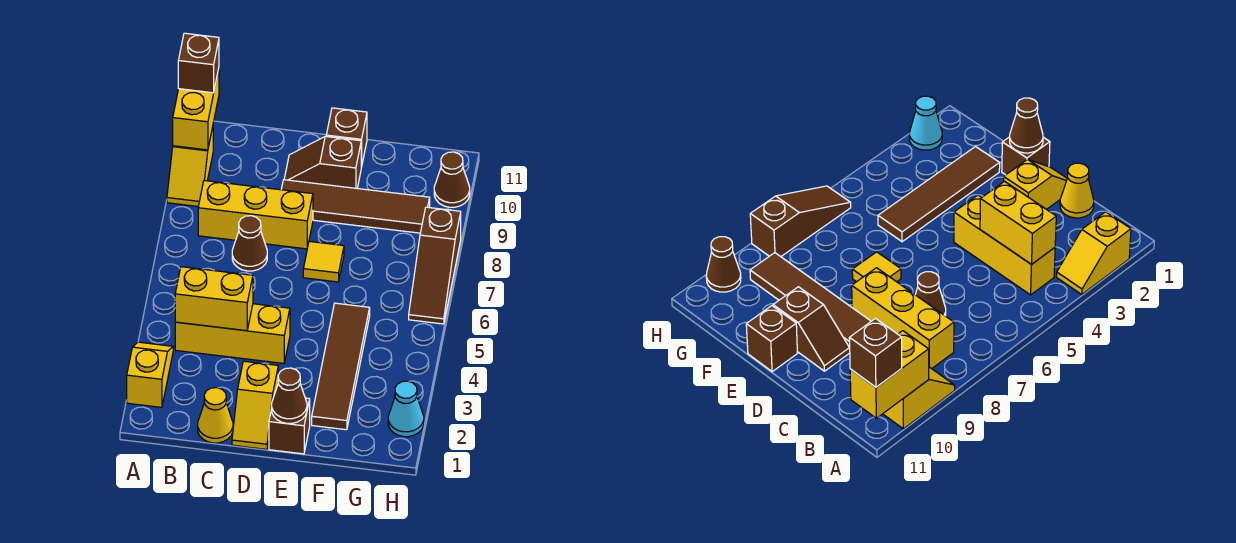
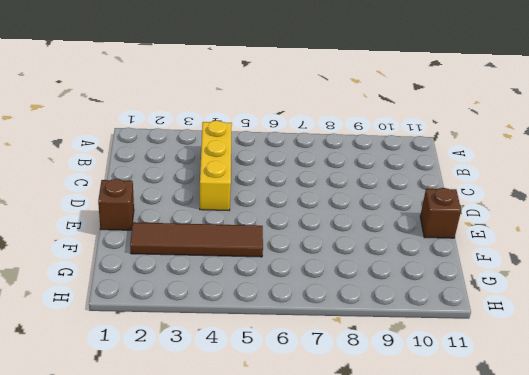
none -> yellow 1x2 slope [127,342,173,407]
none -> yellow 1x2 slope [167,127,213,206]
none -> yellow 1x3 brick [198,180,313,249]

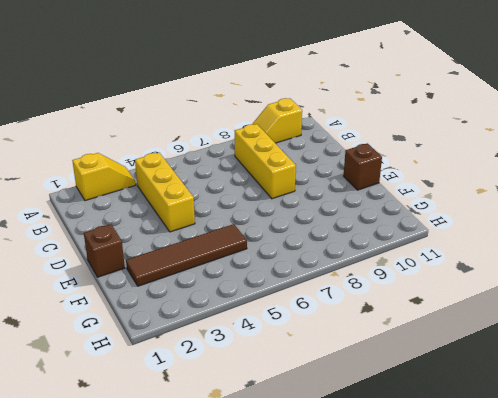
none -> yellow 1x1 cone [198,388,233,443]
none -> brown 1x1 cone [232,216,267,271]
none -> yellow 1x2 slope [232,361,278,449]

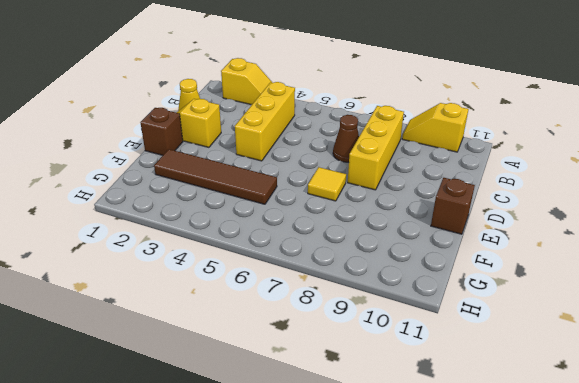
none -> brown 1x4 tile [281,180,430,233]
none -> brown 1x2 slope [284,136,361,188]
none -> cyan 1x1 cone [388,381,424,437]

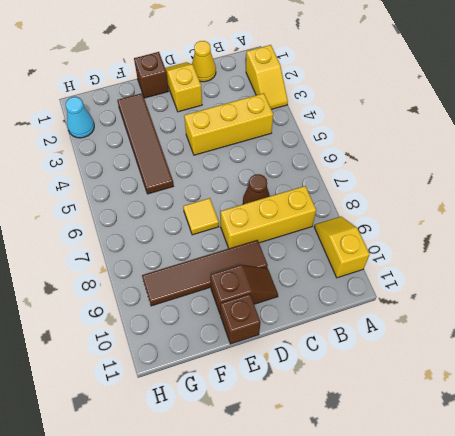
none -> brown 1x3 slope [409,207,461,324]
none -> brown 1x1 cone [434,152,470,207]
none -> yellow 1x2 brick [173,69,219,150]

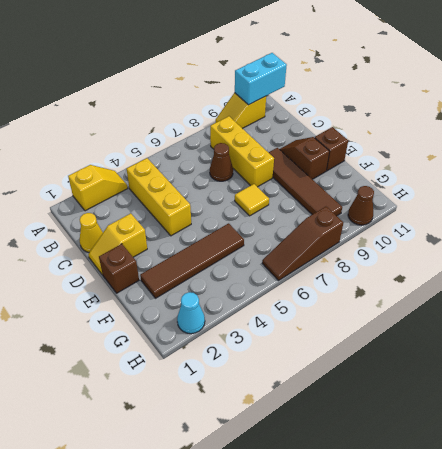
cyan 1x2 brick [235,53,287,105] -> yellow 1x2 brick [173,69,219,150]
none -> yellow 1x2 brick [175,267,253,331]
none -> brown 1x1 cone [272,368,307,423]
none -> brown 1x1 brick [178,33,219,93]

